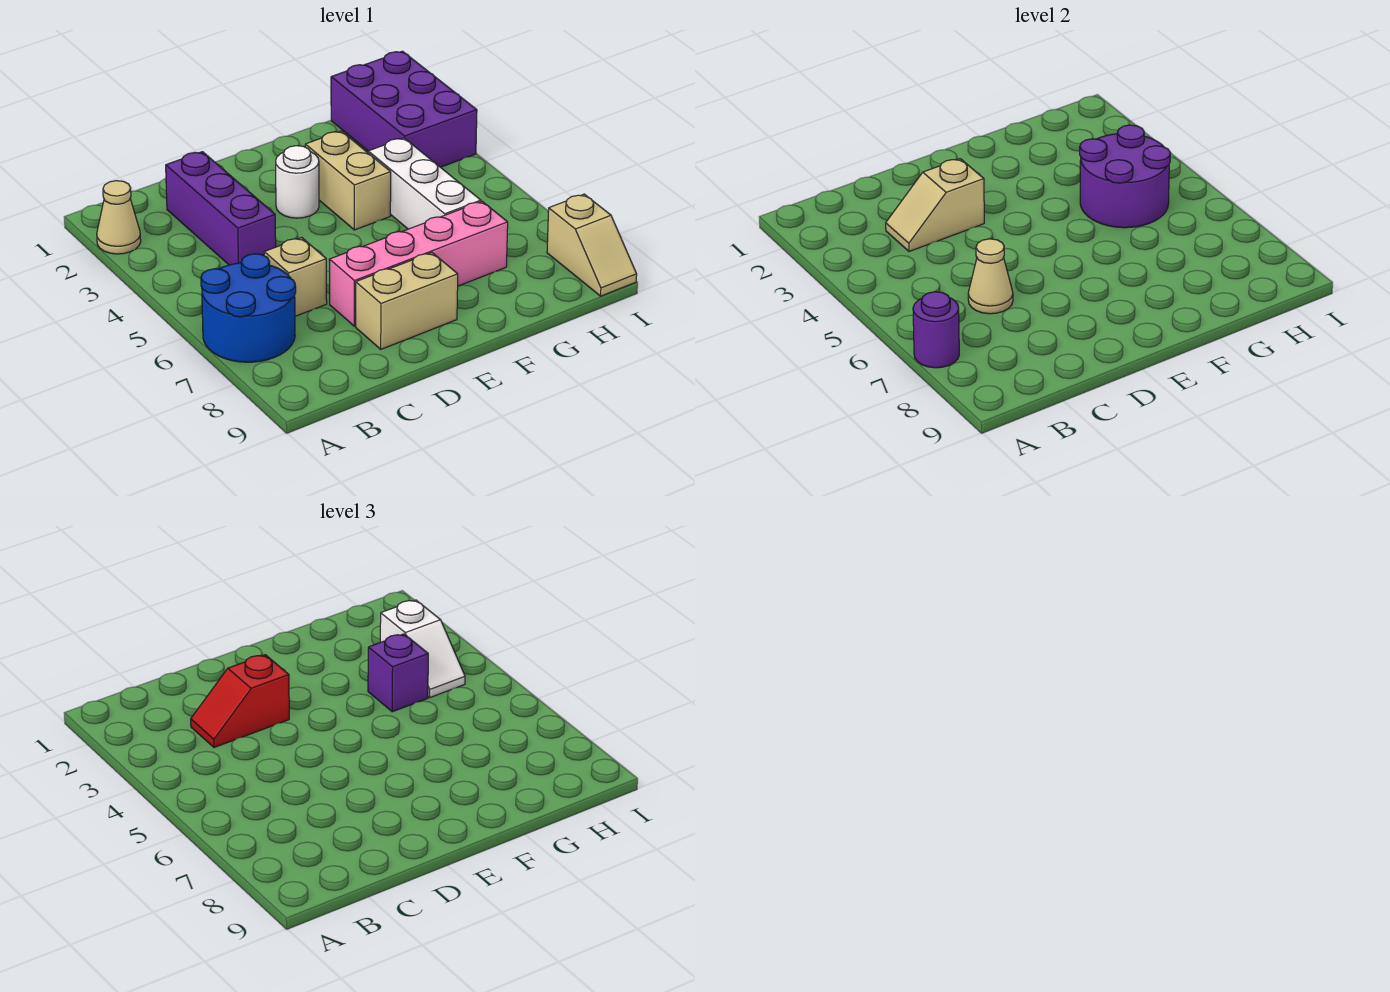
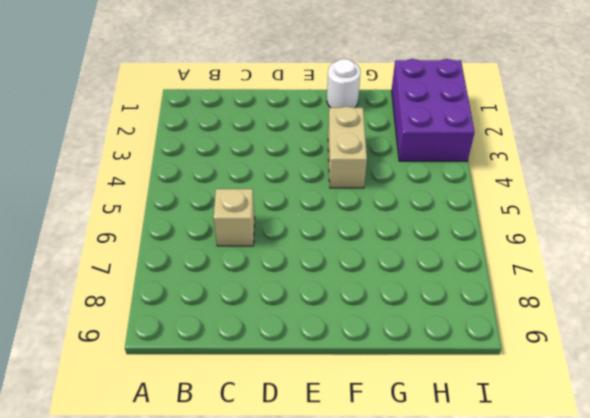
white 1x1 round brick [327,59,361,108] -> white 1x1 round brick moved to [276,146,319,218]
none -> tan 1x1 cone [97,181,141,254]
none -> blue 2x2 round brick [201,254,296,362]
none -> purple 1x3 brick [166,152,276,265]

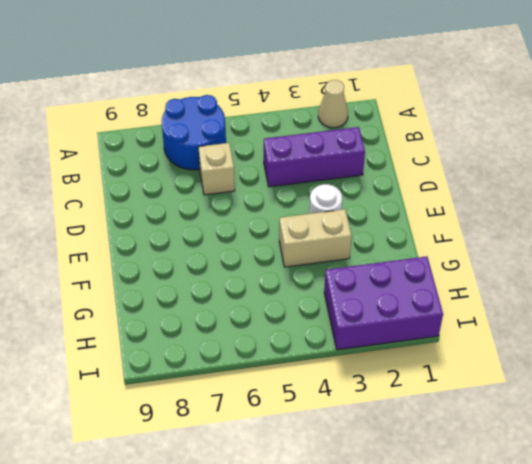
none -> pink 1x4 brick [329,201,508,326]
none -> tan 1x2 brick [356,253,458,349]
none -> white 1x3 brick [368,138,481,229]

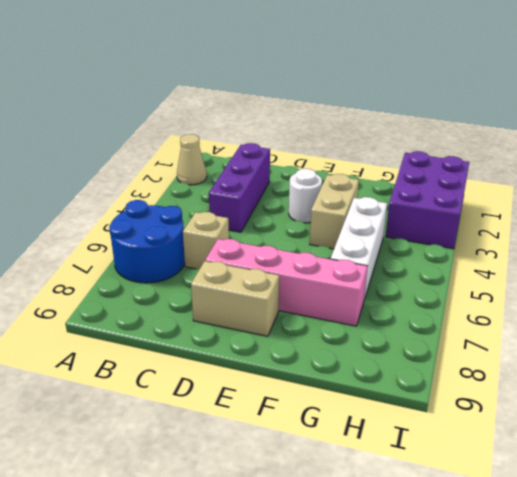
none -> tan 1x2 slope [547,194,637,296]
none -> purple 1x1 round brick [913,292,959,368]
none -> tan 1x2 slope [886,159,984,252]

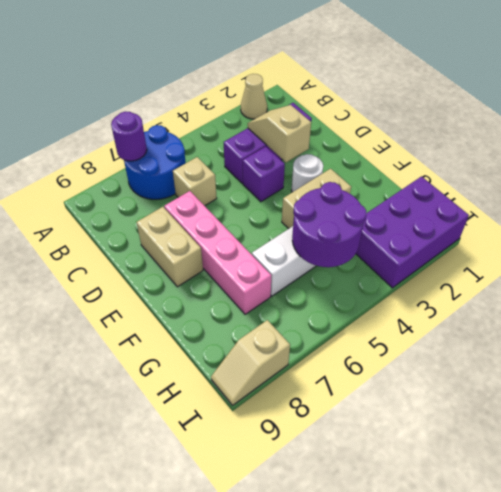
purple 1x1 brick [243,147,285,202] -> purple 1x1 brick moved to [368,634,428,712]
none -> tan 1x1 cone [968,239,1013,314]
none -> red 1x2 slope [191,655,289,748]
none -> white 1x2 slope [380,600,465,697]

